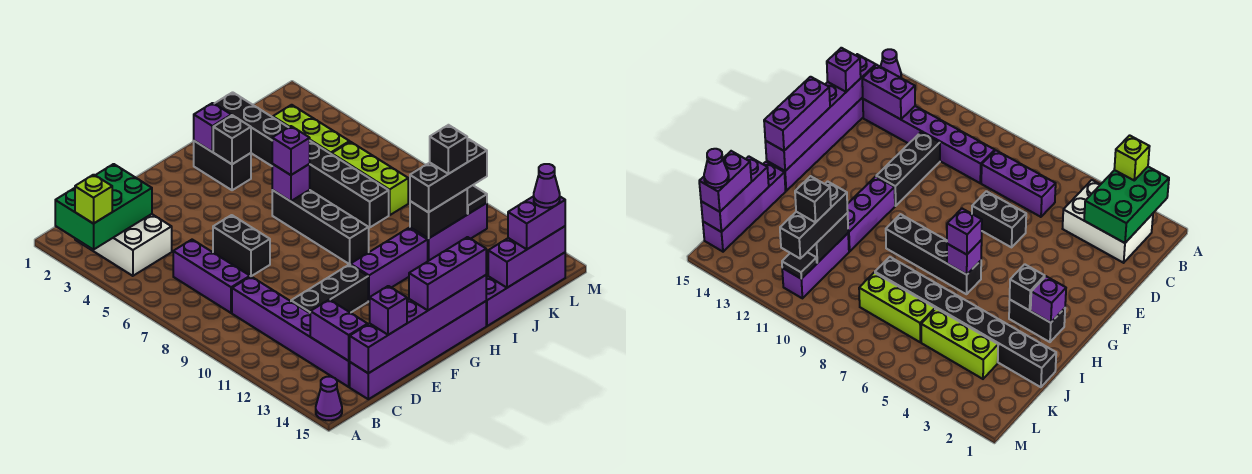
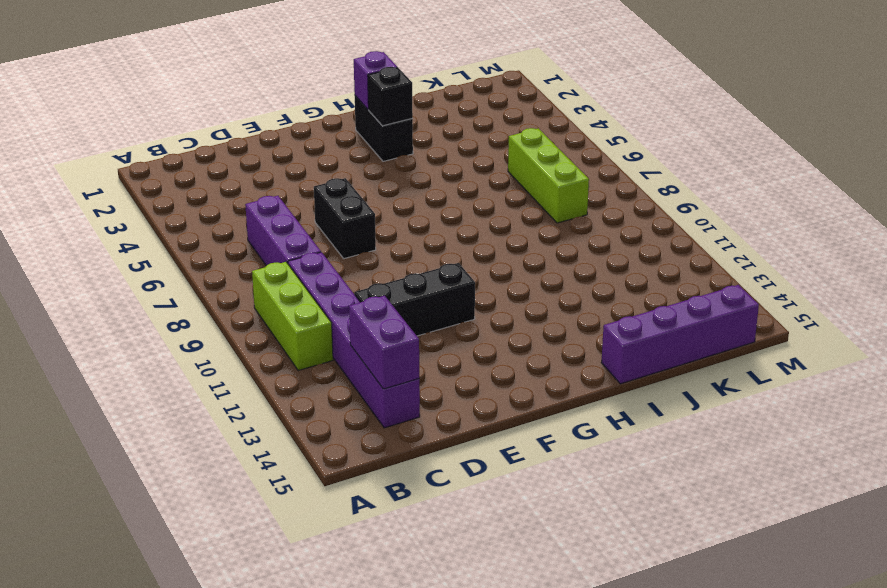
lime 1x3 brick [252,262,333,370] -> lime 1x3 brick moved to [273,105,350,154]
none -> purple 1x1 cone [316,377,342,420]
none -> white 2x3 brick [75,214,172,276]
none -> purple 1x6 brick [350,301,486,399]
none -> purple 1x3 brick [350,228,428,301]

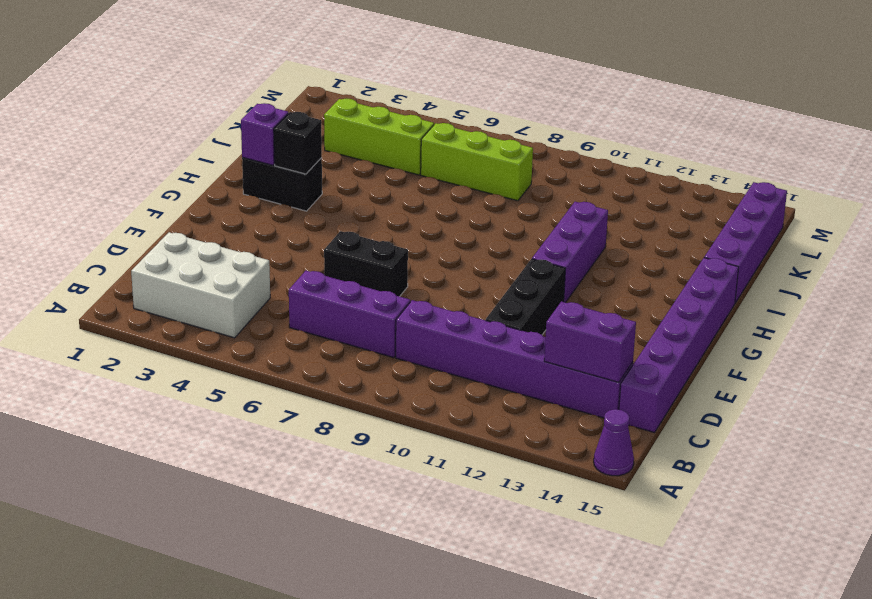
none -> black 1x4 brick [272,190,369,264]
none -> black 1x8 brick [214,92,389,227]
none -> purple 1x3 brick [410,203,487,261]
none -> green 2x3 brick [55,164,152,250]

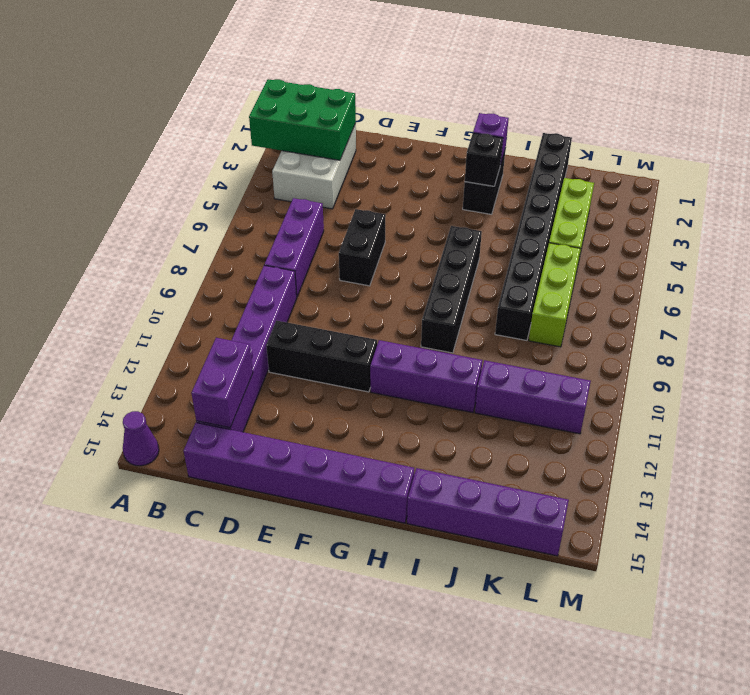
none -> purple 1x6 brick [350,275,486,373]
none -> purple 1x1 brick [272,164,310,201]
none -> black 1x2 brick [410,189,467,239]
none -> purple 1x3 brick [488,226,565,288]

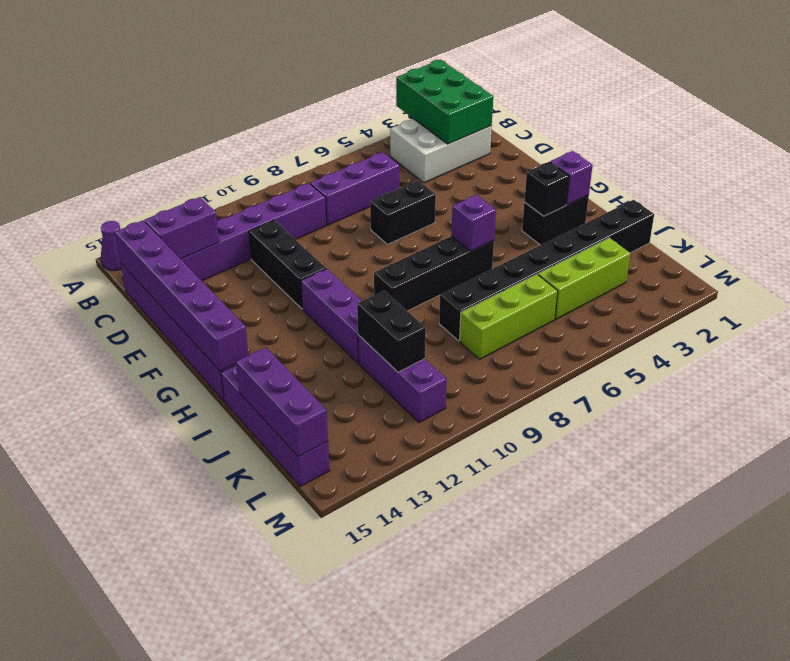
none -> black 1x1 tile [467,185,487,214]
none -> lime 1x1 brick [75,175,112,224]
none -> purple 1x1 brick [370,286,407,335]
none -> purple 1x3 brick [409,237,486,310]

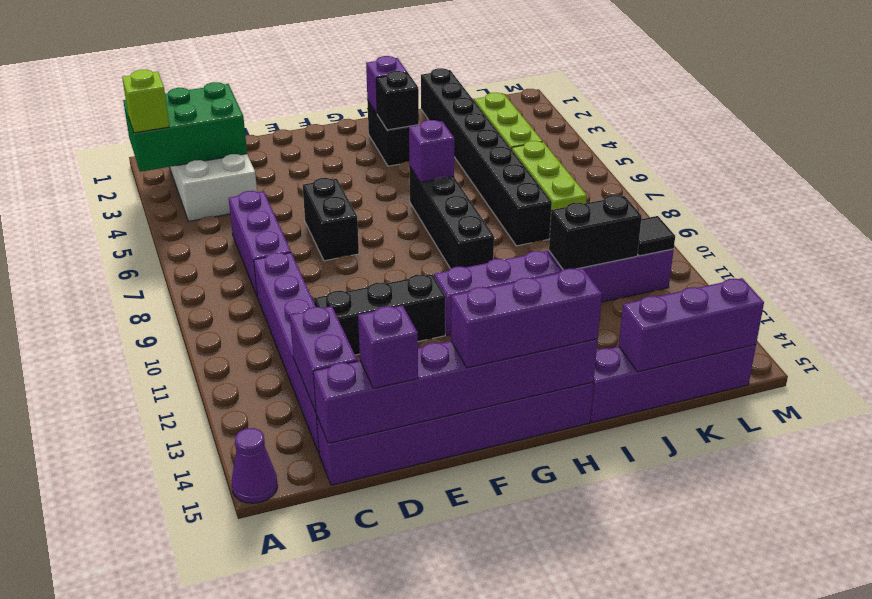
none -> purple 1x1 brick [272,126,310,175]
none -> black 1x3 brick [410,139,487,212]
none -> purple 1x2 brick [508,196,565,249]
none -> black 1x1 brick [430,125,467,174]

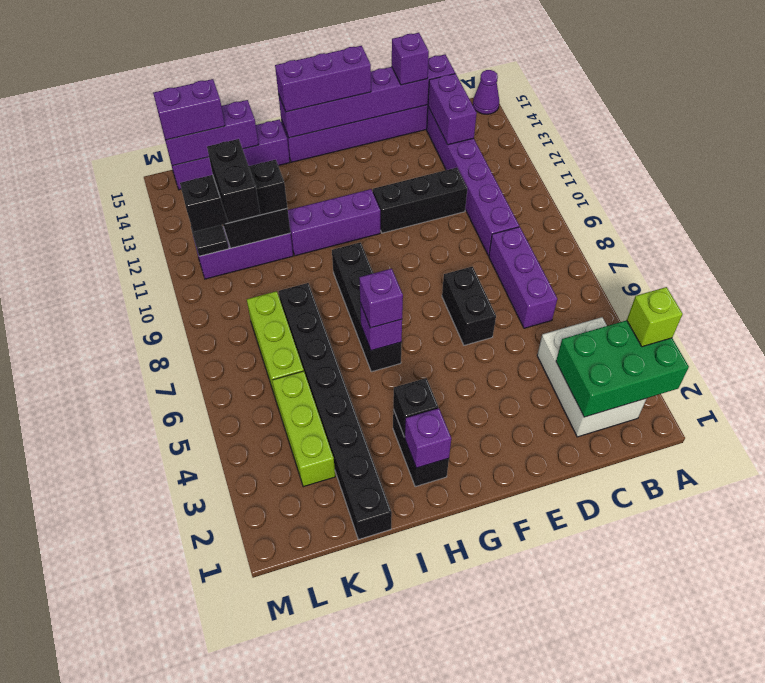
black 1x2 brick [207,139,260,223] -> black 1x1 brick [430,125,467,174]
none -> purple 1x1 cone [534,164,560,208]

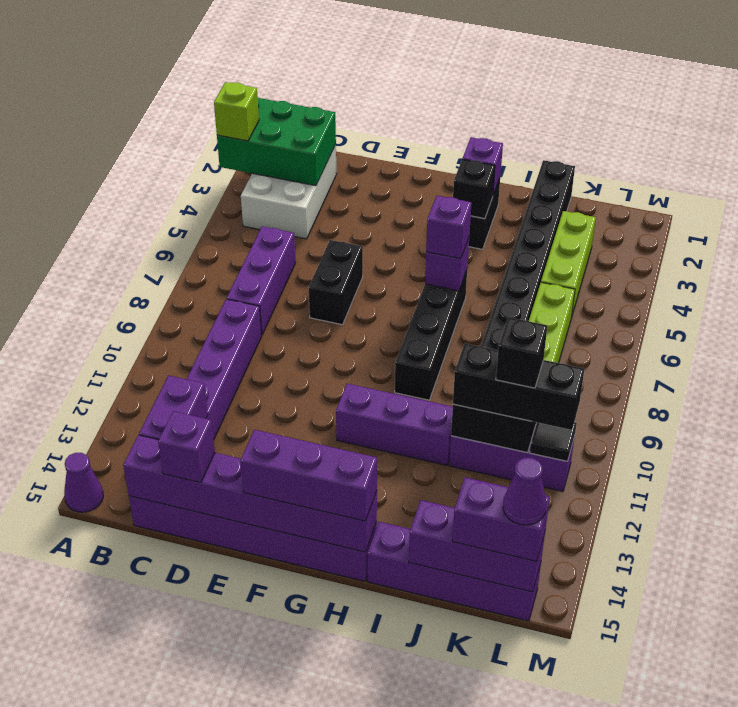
none -> black 1x3 brick [291,264,368,313]

